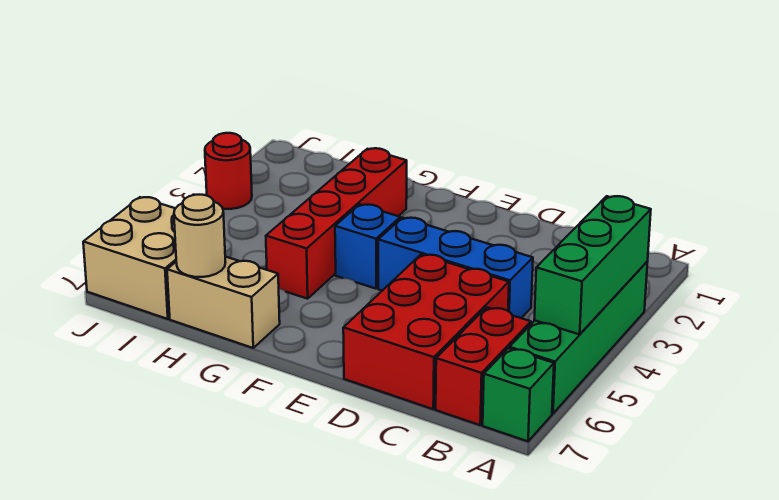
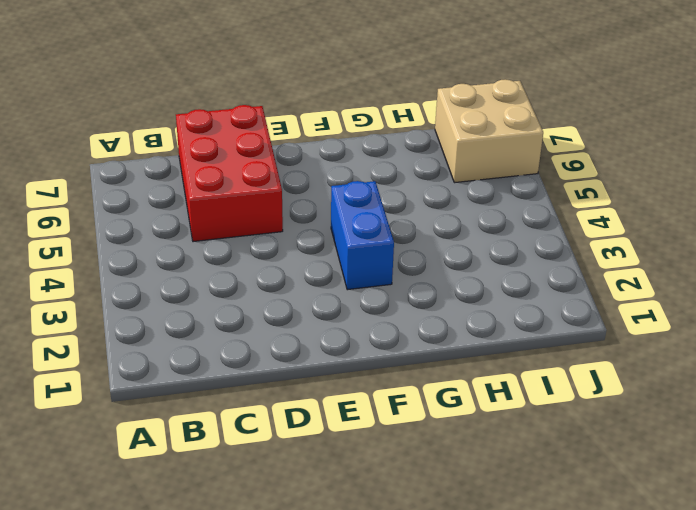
blue 1x2 brick [331,181,394,290] -> blue 1x1 brick [335,204,400,289]
none -> green 1x4 brick [510,262,648,414]
none -> green 1x1 brick [483,348,554,441]
none -> red 1x2 brick [436,307,531,425]

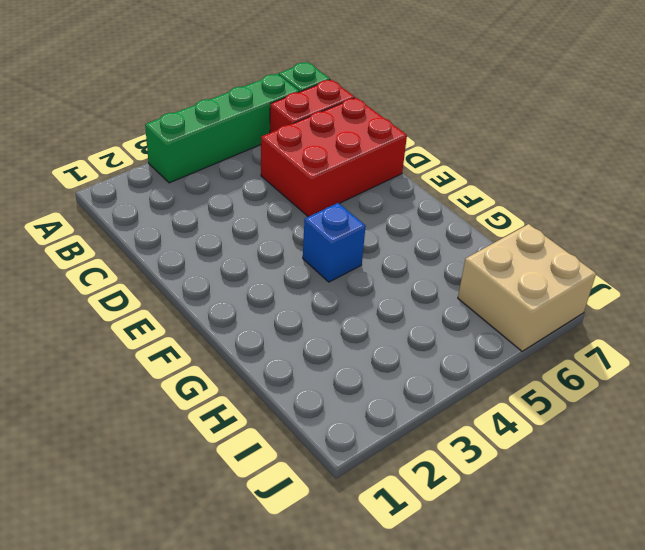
none -> blue 1x3 brick [378,218,533,318]
none -> red 1x4 brick [266,148,407,299]
none -> tan 1x2 brick [167,257,280,348]

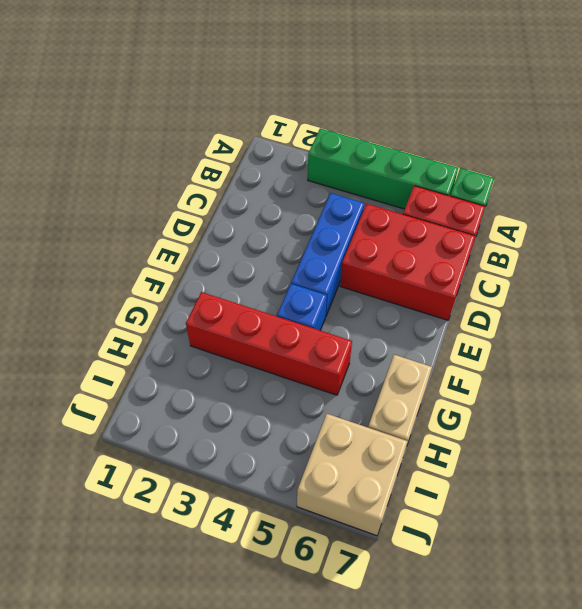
none -> red 1x1 round brick [205,133,252,209]
none -> green 1x3 brick [534,196,651,334]
none -> tan 1x1 round brick [174,195,225,277]

